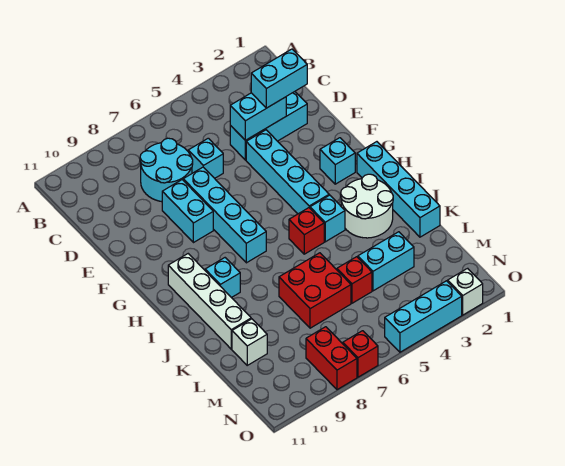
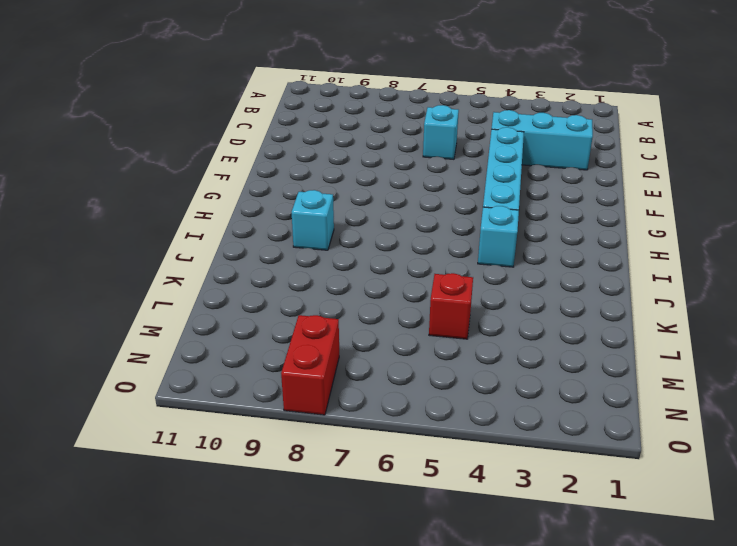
none -> cyan 2x2 round brick [140,138,193,202]
none -> cyan 1x4 brick [183,167,266,263]
none -> cyan 1x2 brick [162,180,213,243]

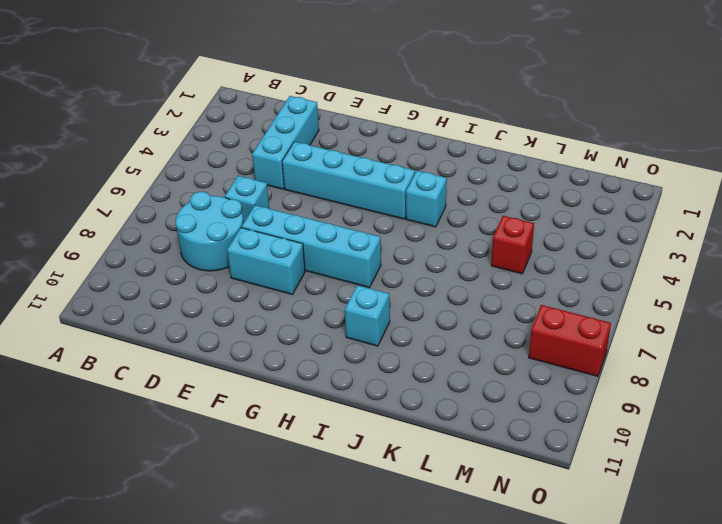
none -> cyan 1x1 brick [320,138,355,184]
none -> cyan 1x4 brick [357,142,440,237]
none -> white 1x4 brick [168,254,251,349]

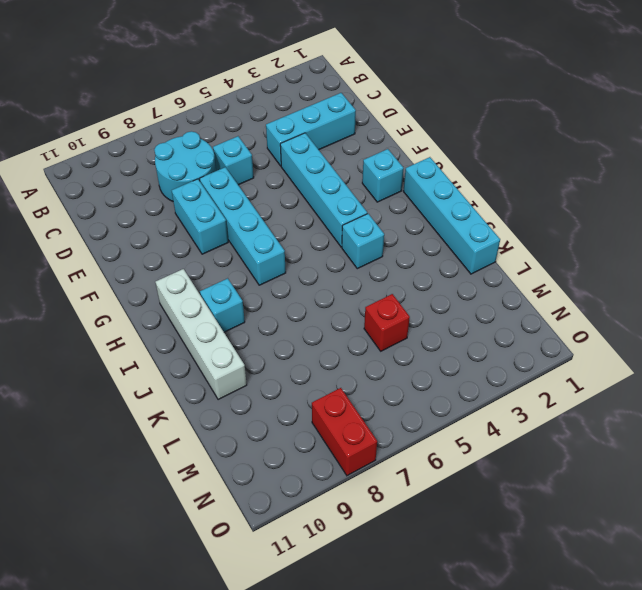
none -> white 2x2 round brick [341,174,393,238]
none -> red 1x1 brick [289,208,324,254]
none -> red 2x2 brick [279,253,351,328]

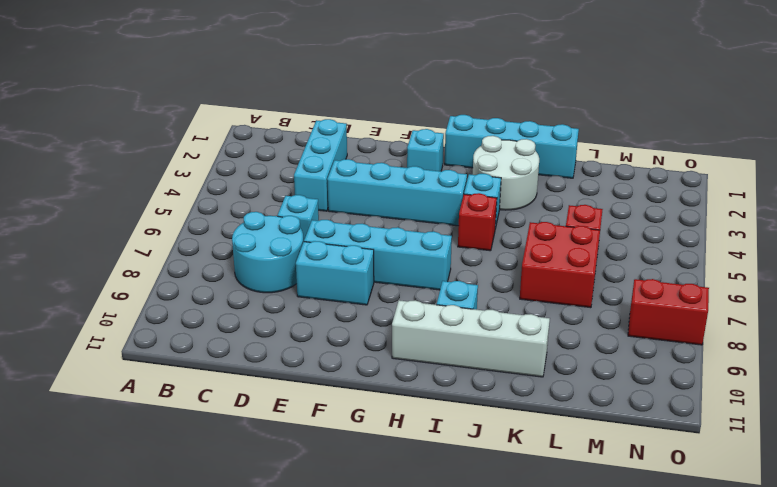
none -> cyan 1x2 brick [358,232,414,291]
none -> white 1x1 brick [232,319,267,365]
none -> white 1x1 brick [448,268,483,315]

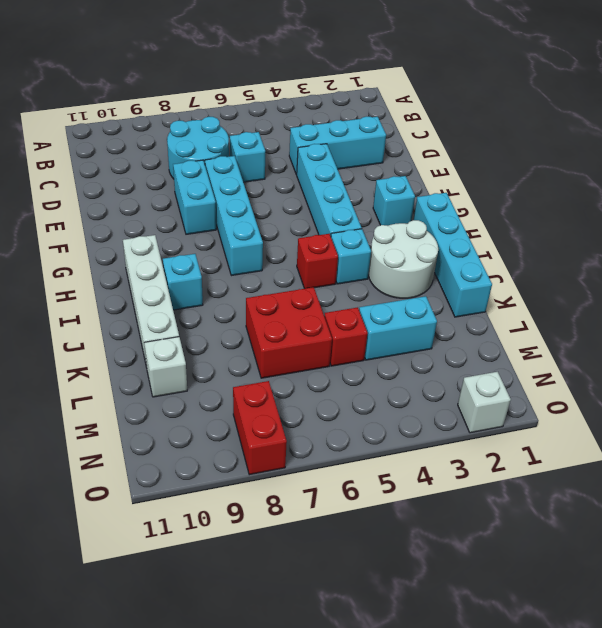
none -> cyan 1x3 brick [385,281,462,352]
none -> red 1x1 brick [343,331,378,377]
none -> cyan 1x2 brick [230,93,286,140]

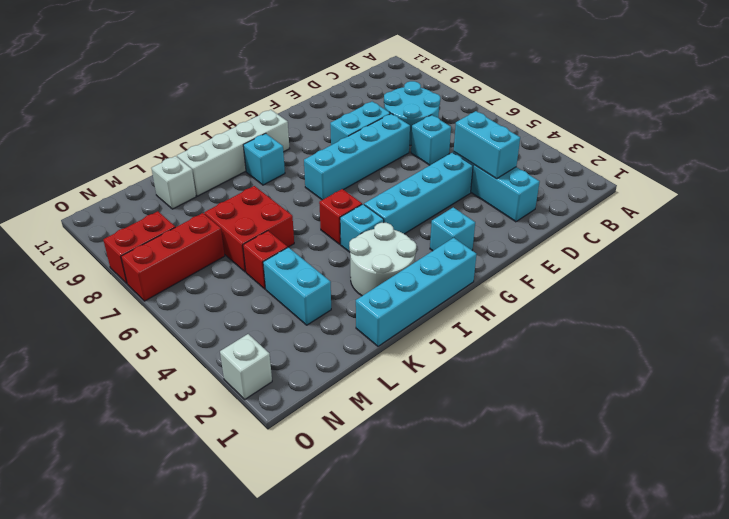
red 1x3 brick [121,213,225,301] -> red 1x1 brick [343,331,378,377]
none -> cyan 1x3 brick [385,281,462,352]
none -> cyan 1x2 brick [251,49,307,108]

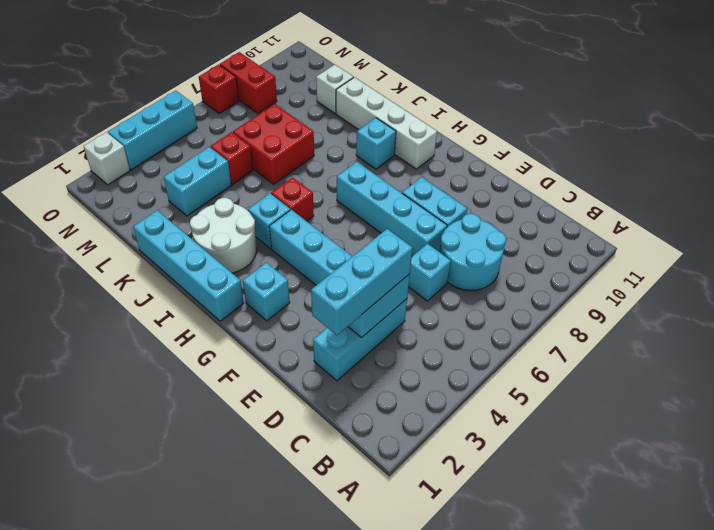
cyan 1x3 brick [311,229,412,335] -> cyan 1x2 brick [251,49,307,108]

